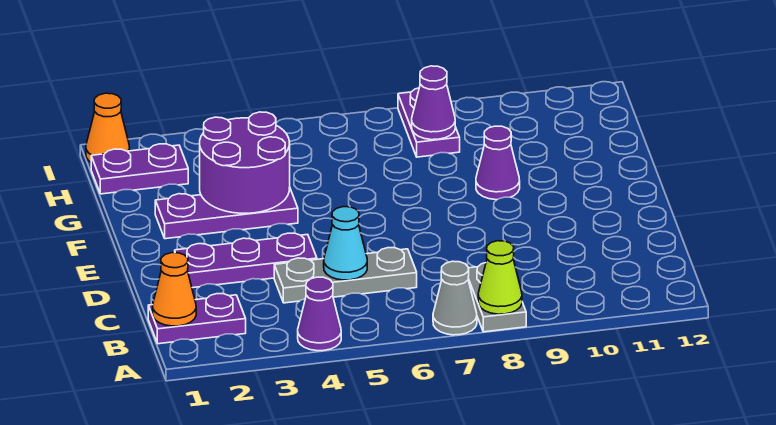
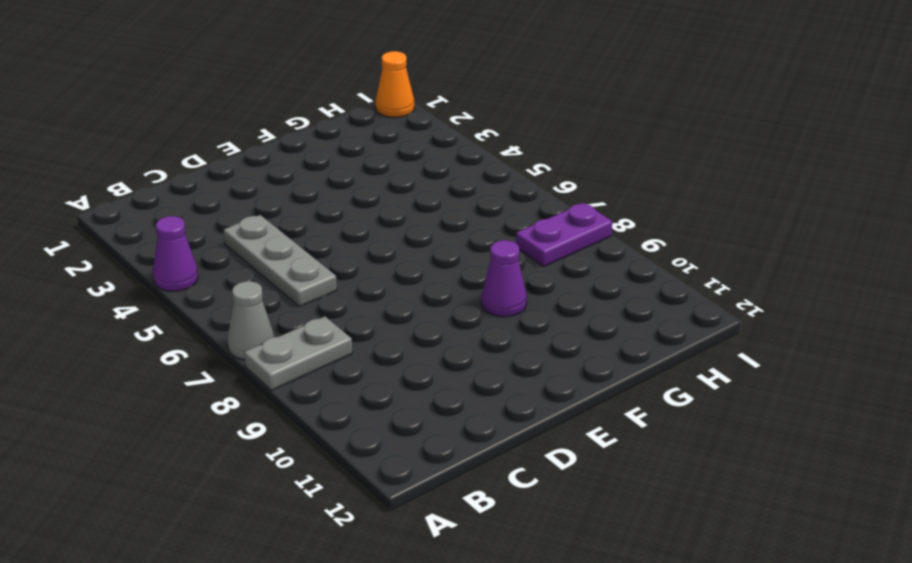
none -> purple 1x2 plate [148,293,246,344]
none -> purple 1x3 plate [175,233,317,288]
none -> purple 1x3 plate [155,187,298,239]

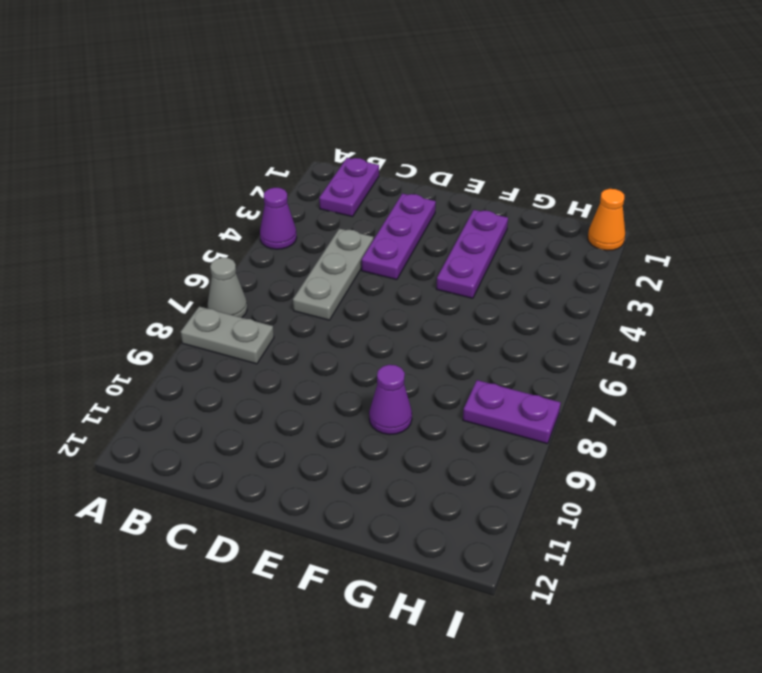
none -> purple 1x2 plate [91,144,188,194]
none -> lime 1x1 cone [478,241,522,314]
none -> orange 1x1 cone [153,253,196,326]

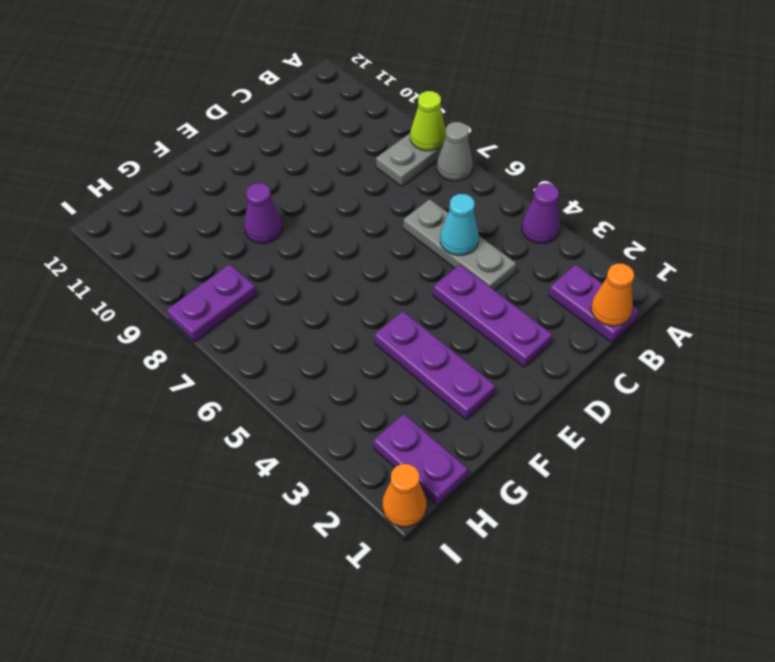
none -> purple 2x2 round brick [200,112,290,213]
none -> purple 1x1 cone [412,66,455,140]

